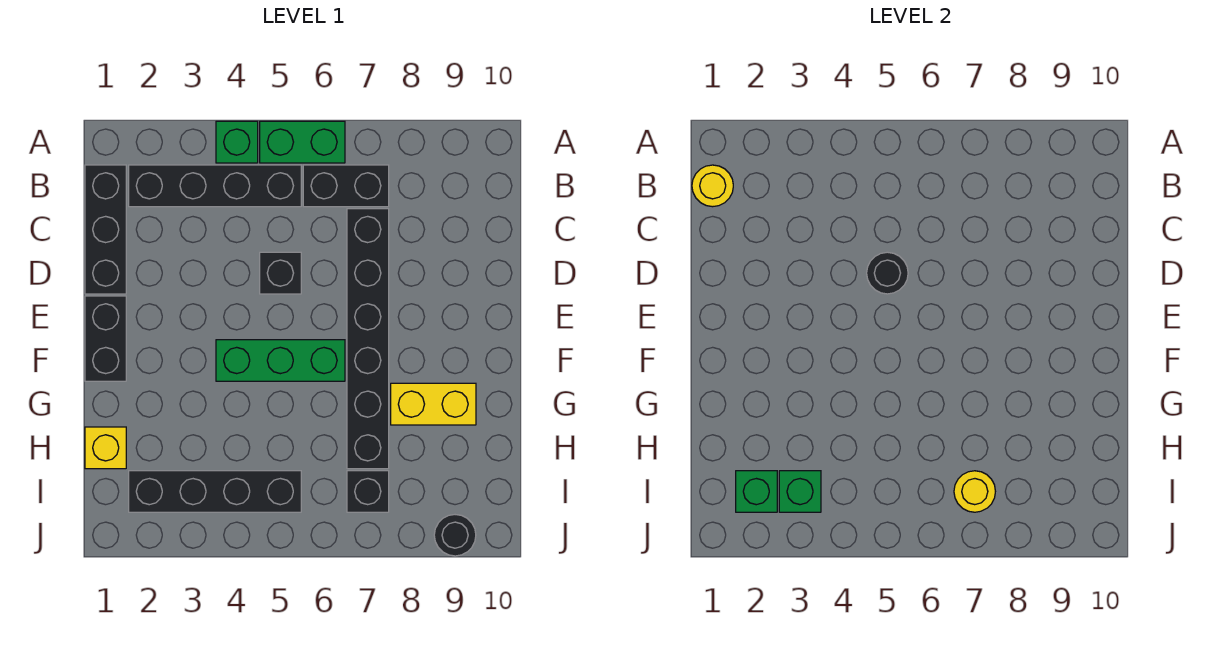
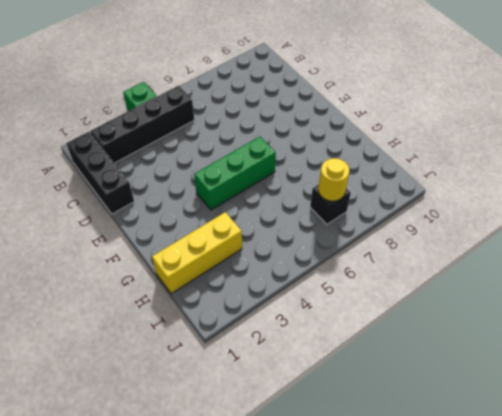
yellow 1x3 brick [152,212,242,294] -> yellow 1x1 brick [85,427,126,469]
none -> green 1x2 brick [260,121,345,163]
none -> black 1x2 brick [303,165,389,207]
none -> black 1x6 brick [347,209,389,469]

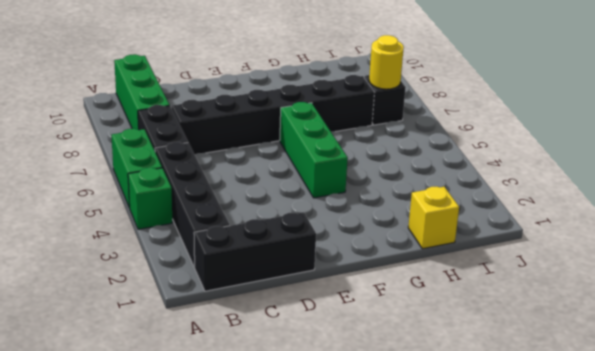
green 1x3 brick [114,54,170,129] -> none
none -> black 1x1 brick [260,252,301,294]
none -> black 1x2 brick [85,296,126,381]
none -> yellow 1x2 brick [391,383,476,425]

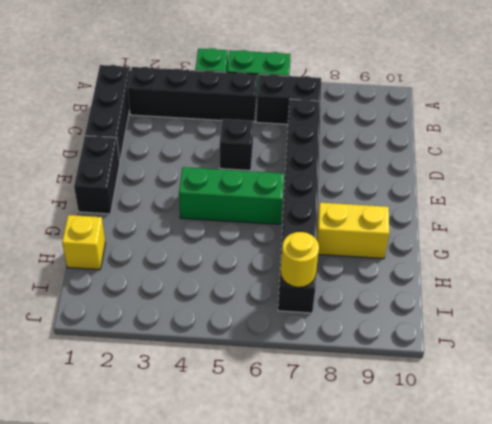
none -> black 1x4 brick [129,471,301,512]
none -> black 1x1 round brick [434,515,476,556]
none -> yellow 1x1 round brick [692,165,733,207]

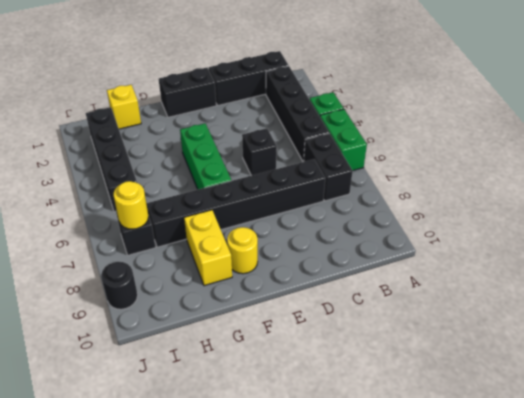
yellow 1x1 round brick [227,227,258,274] -> yellow 1x1 round brick moved to [692,165,733,207]
none -> black 1x1 round brick [867,252,908,294]
none -> green 1x1 brick [736,471,777,512]
none -> green 1x1 brick [779,471,821,512]

